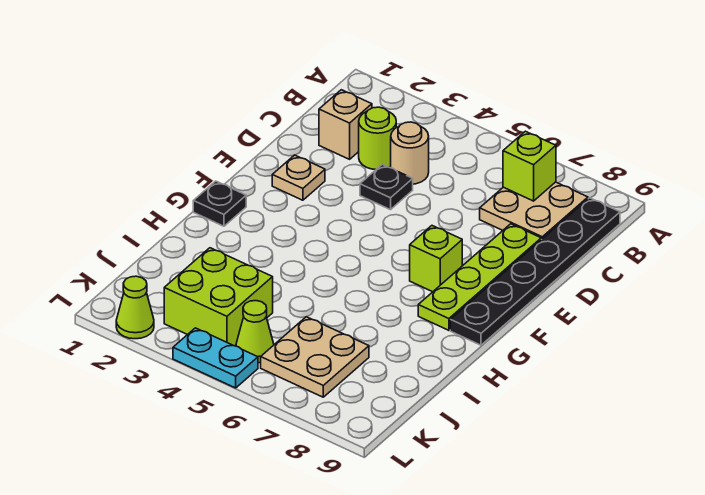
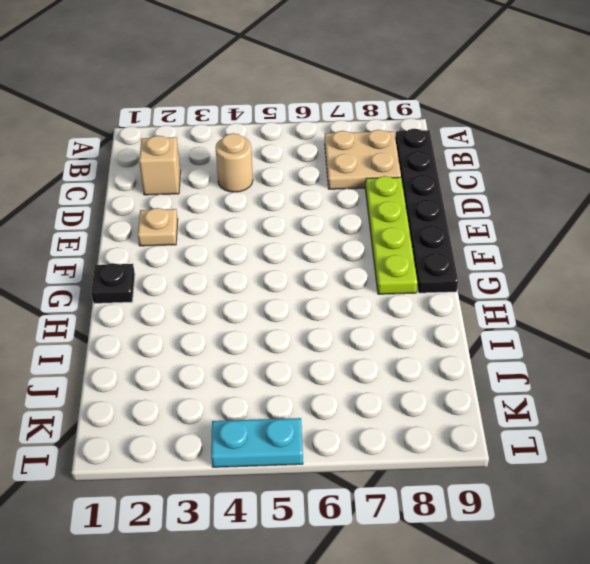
none -> lime 1x1 round brick [359,107,396,170]
none -> black 1x1 plate [360,164,413,210]
none -> lime 1x1 brick [410,226,462,292]

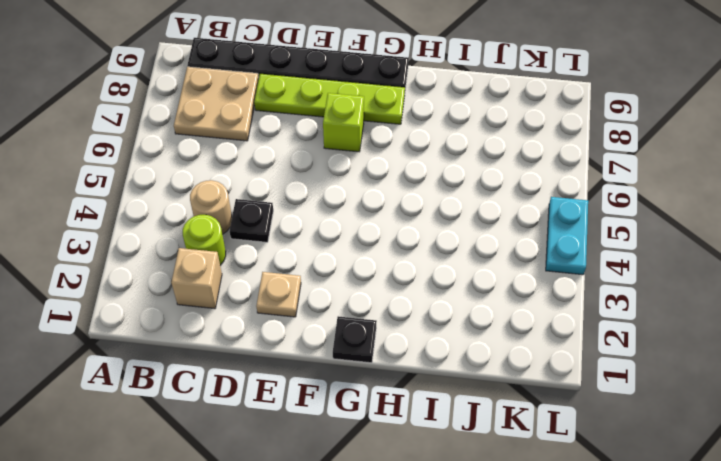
none -> lime 2x2 brick [164,248,273,346]
none -> tan 2x2 plate [261,317,369,397]
none -> lime 1x1 cone [236,301,274,363]

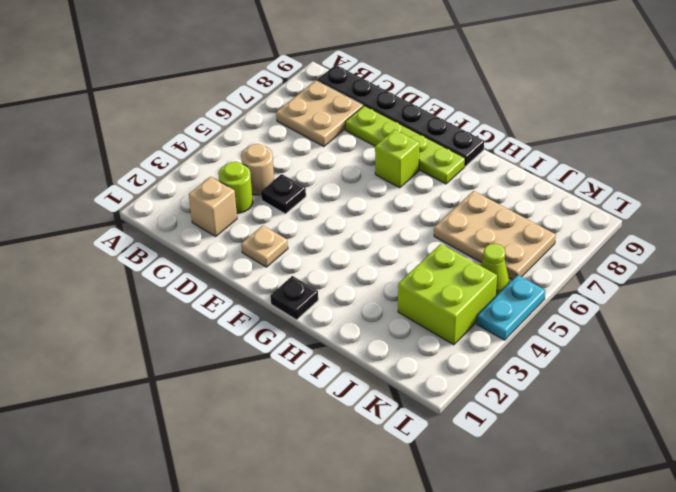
tan 2x3 plate [434,191,556,280] -> tan 2x2 plate [261,317,369,397]
none -> lime 1x1 cone [116,276,154,339]
none -> lime 1x1 brick [503,131,556,201]

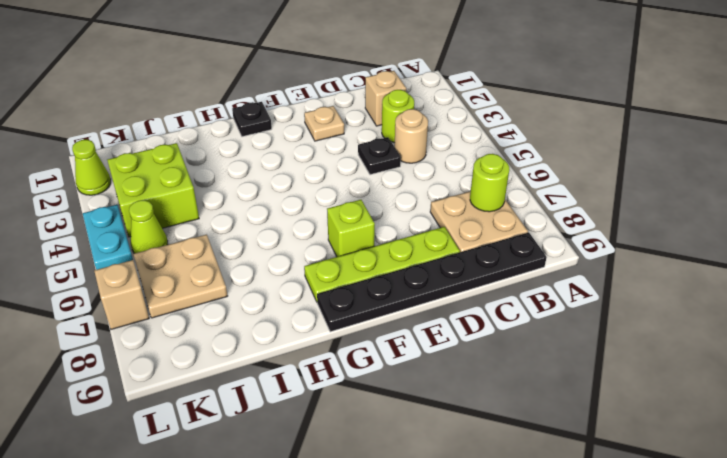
lime 1x1 round brick [470,154,509,212] -> lime 1x1 brick [503,131,556,201]
tan 1x1 brick [94,260,149,329] -> none

